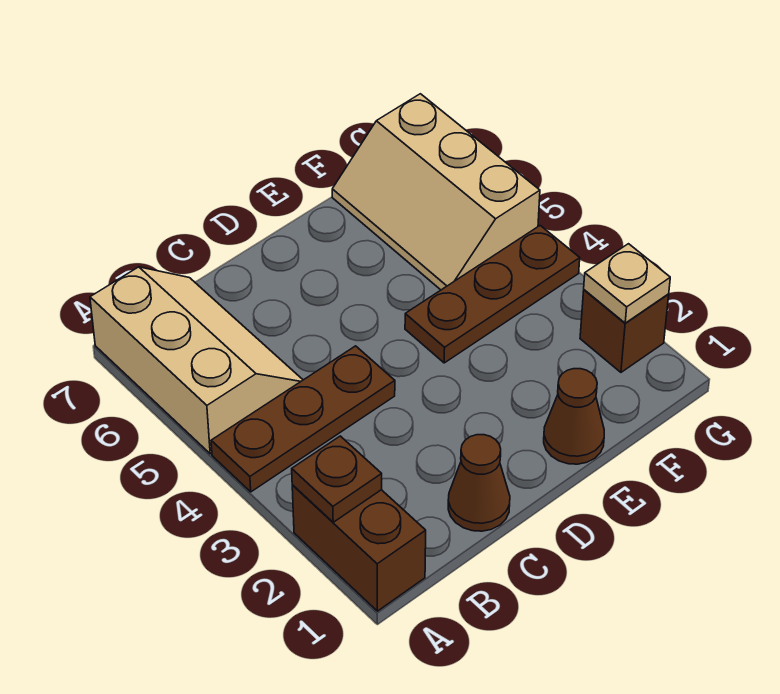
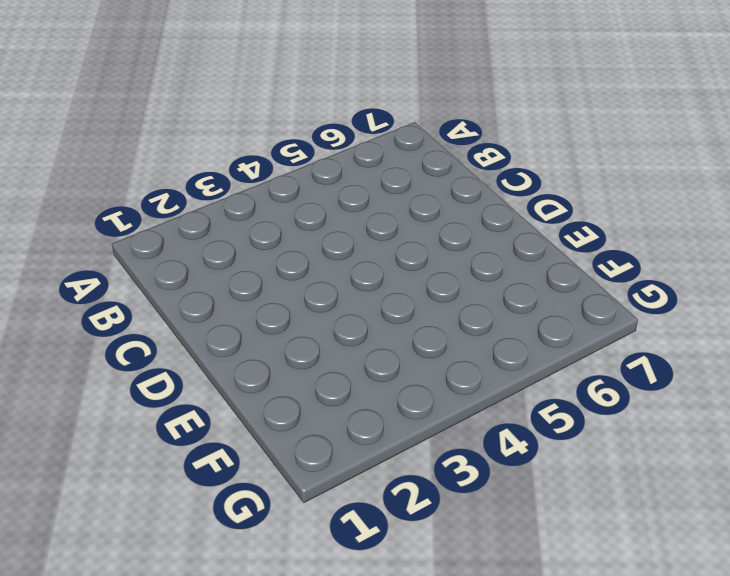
none -> brown 1x2 brick [292,485,426,611]
none -> brown 1x3 plate [211,346,395,492]

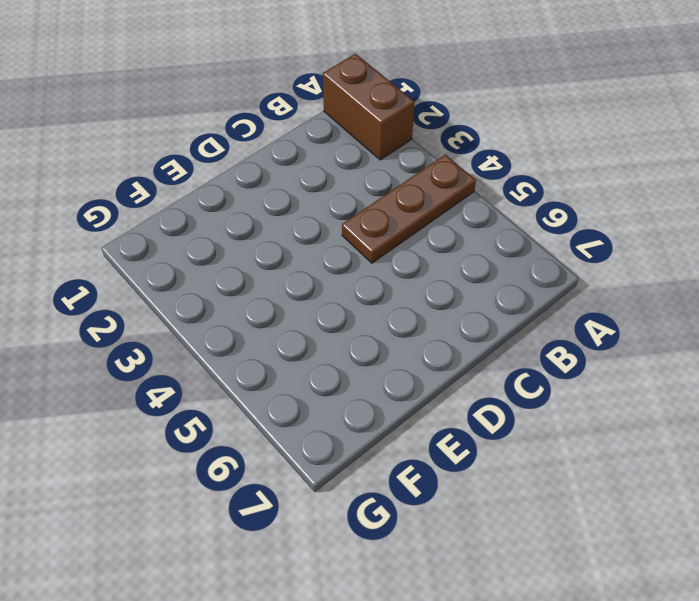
none -> tan 2x3 slope [90,267,303,454]
none -> brown 1x1 cone [448,435,510,531]

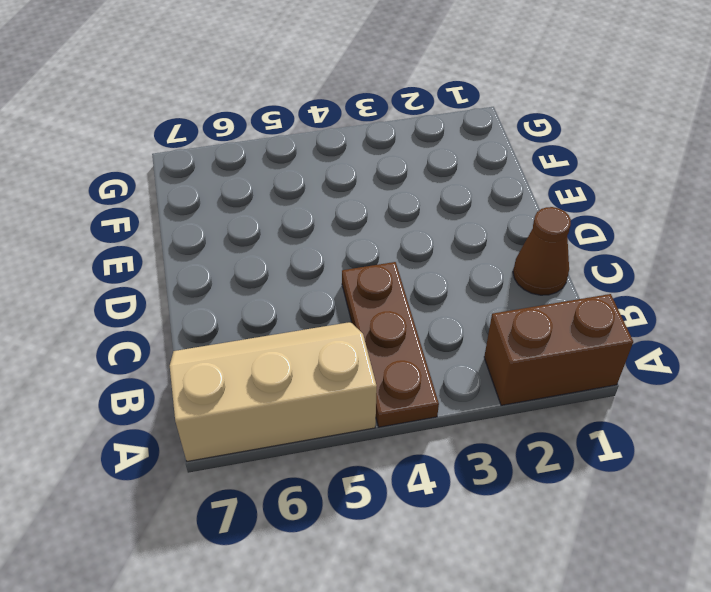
none -> brown 1x1 cone [544,369,604,464]
none -> brown 1x3 plate [405,226,580,363]

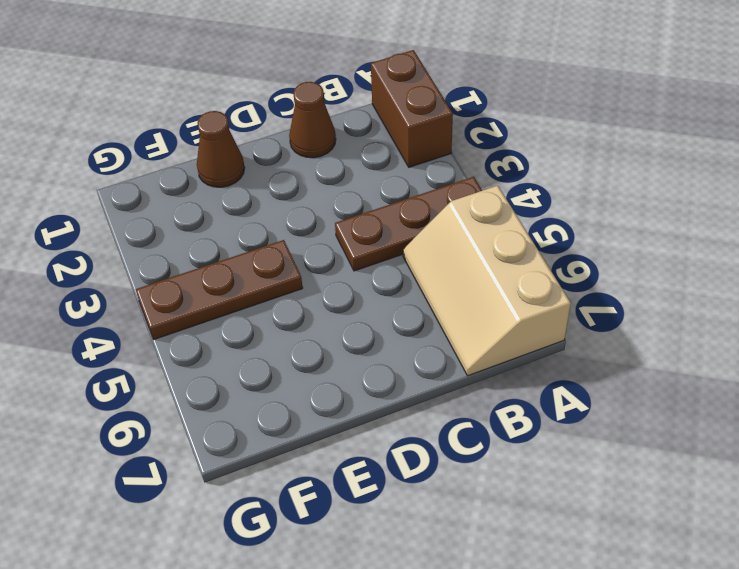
none -> tan 2x3 slope [332,94,540,290]
none -> brown 1x1 brick [580,290,669,372]

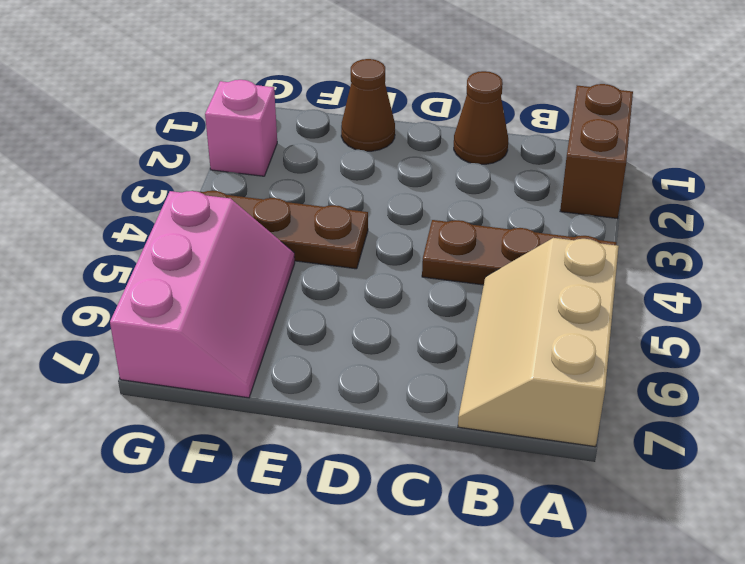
pink 2x3 slope [110,191,295,398] -> tan 2x3 slope [332,94,540,290]
pink 1x1 brick [205,80,277,176] -> brown 1x1 brick [580,290,669,372]
none -> brown 1x1 plate [292,436,382,522]
none -> tan 1x1 plate [584,244,670,323]

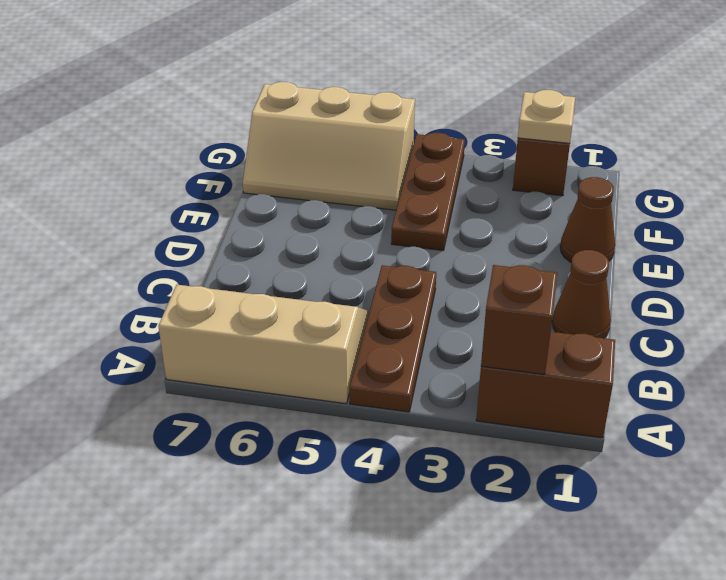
brown 1x1 brick [481,265,557,374] -> brown 1x1 plate [292,436,382,522]

